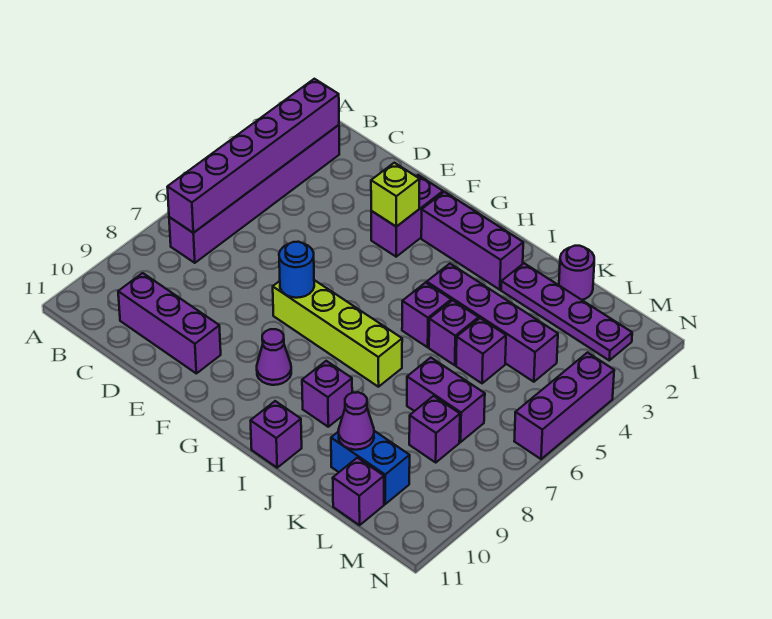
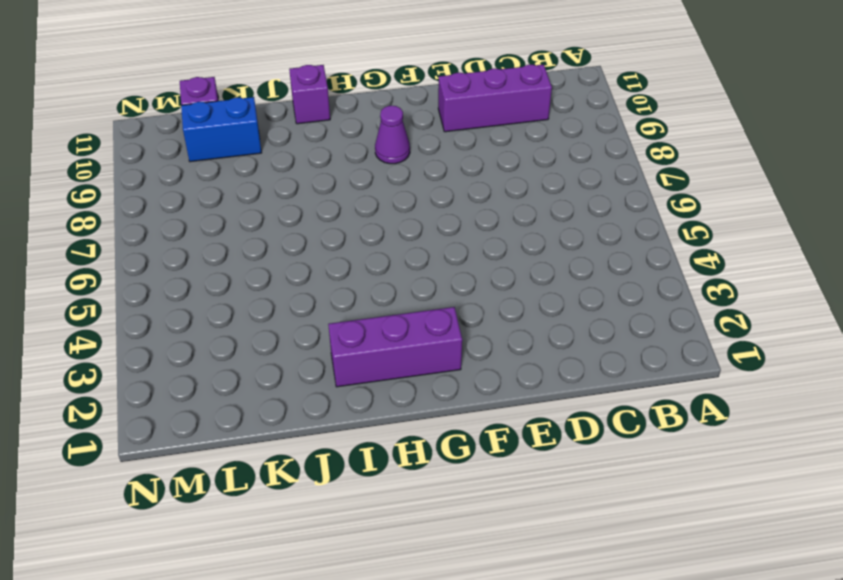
none -> purple 1x6 brick [169,125,339,263]
none -> purple 1x2 brick [371,175,443,257]
none -> lime 1x4 brick [273,280,402,387]

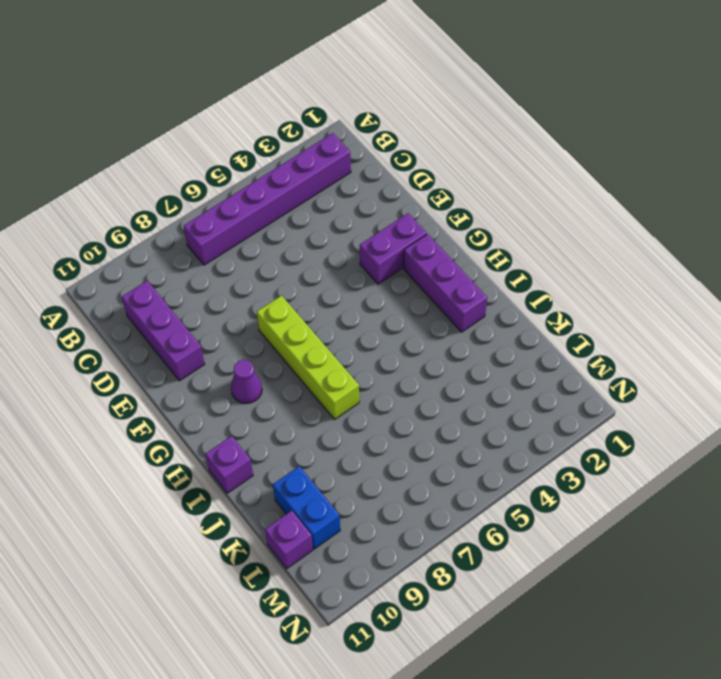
none -> purple 1x4 brick [427,264,558,382]
none -> purple 1x1 brick [402,283,451,347]
none -> purple 1x1 brick [302,361,352,427]

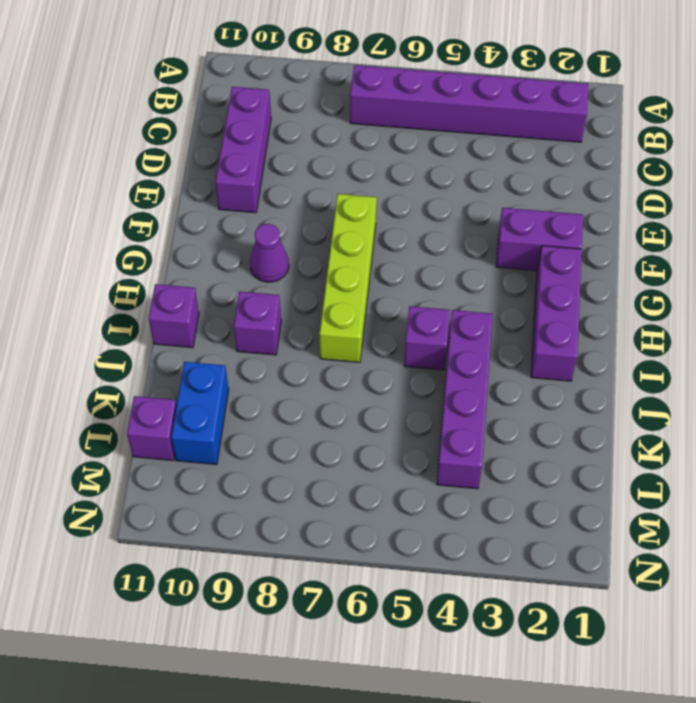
none -> purple 1x4 plate [501,263,632,360]
none -> purple 1x1 brick [429,300,479,365]
none -> purple 1x1 round brick [559,246,594,300]

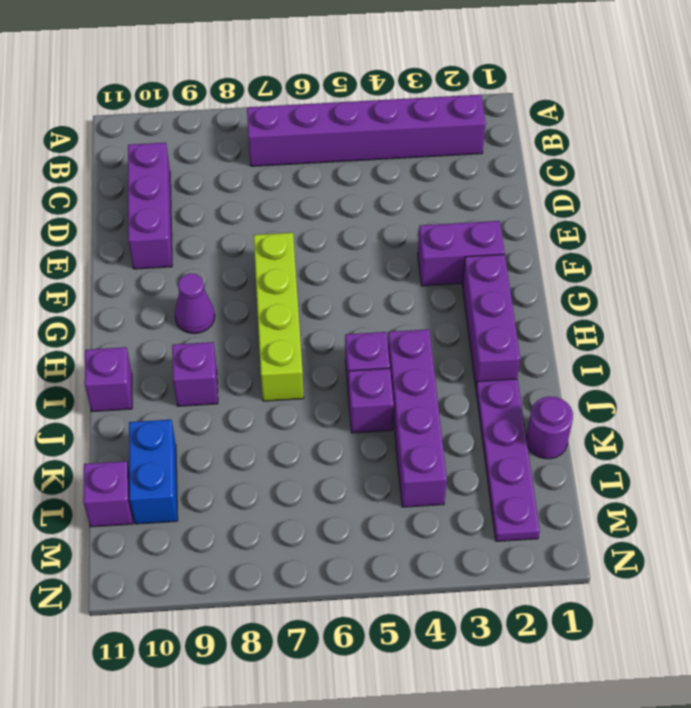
none -> purple 1x1 brick [456,318,506,383]
none -> purple 1x2 brick [407,358,485,442]
none -> purple 1x1 brick [409,396,460,462]

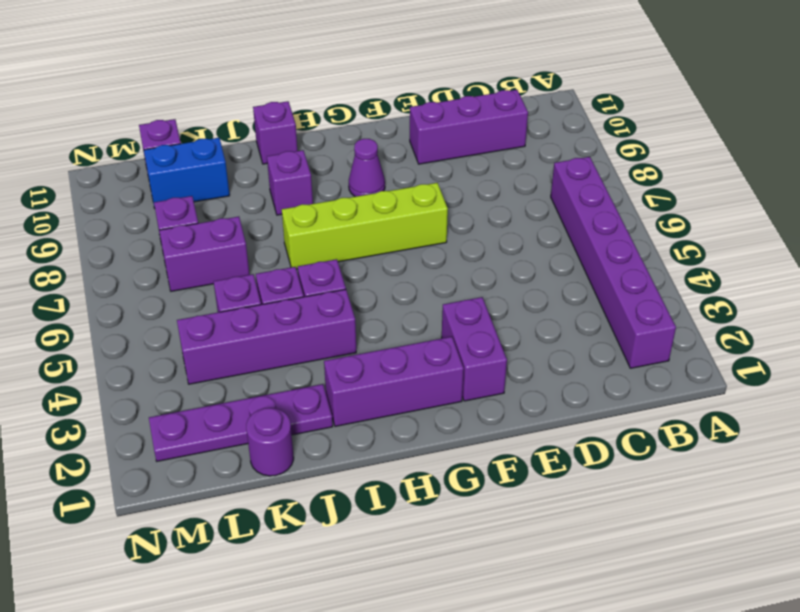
none -> purple 1x3 brick [514,353,614,459]
none -> purple 1x6 brick [167,79,339,233]
none -> lime 1x1 brick [371,163,420,227]

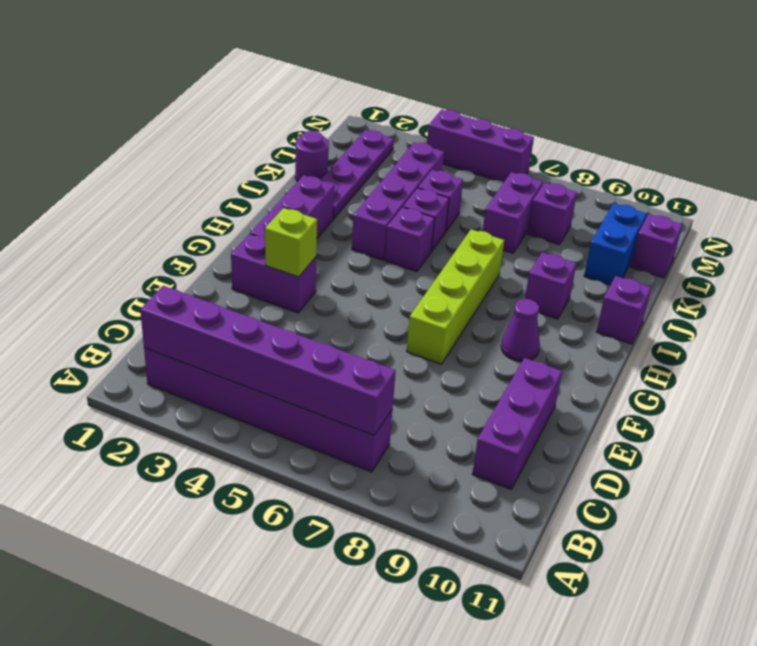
none -> blue 1x1 round brick [279,242,314,298]
none -> purple 1x1 cone [338,392,374,450]

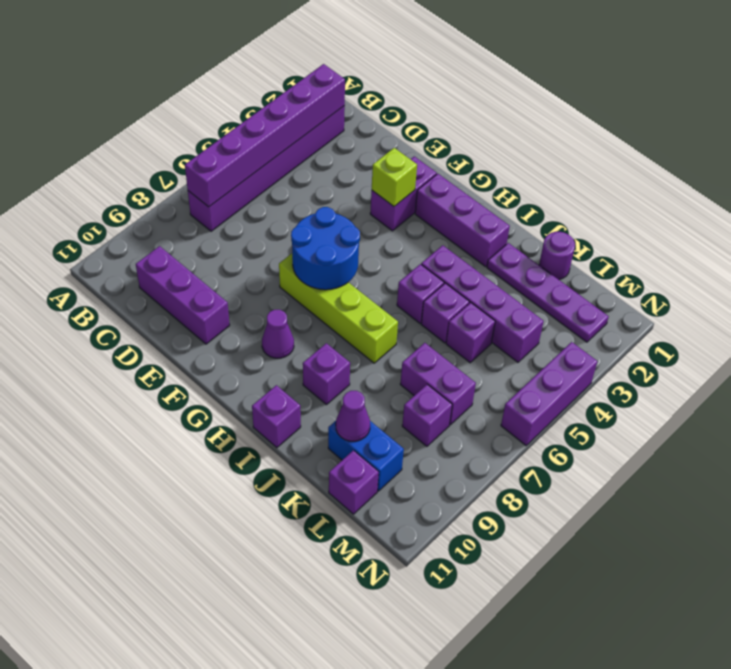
blue 2x2 round brick [291,207,360,290] -> blue 1x1 round brick [279,242,314,298]

